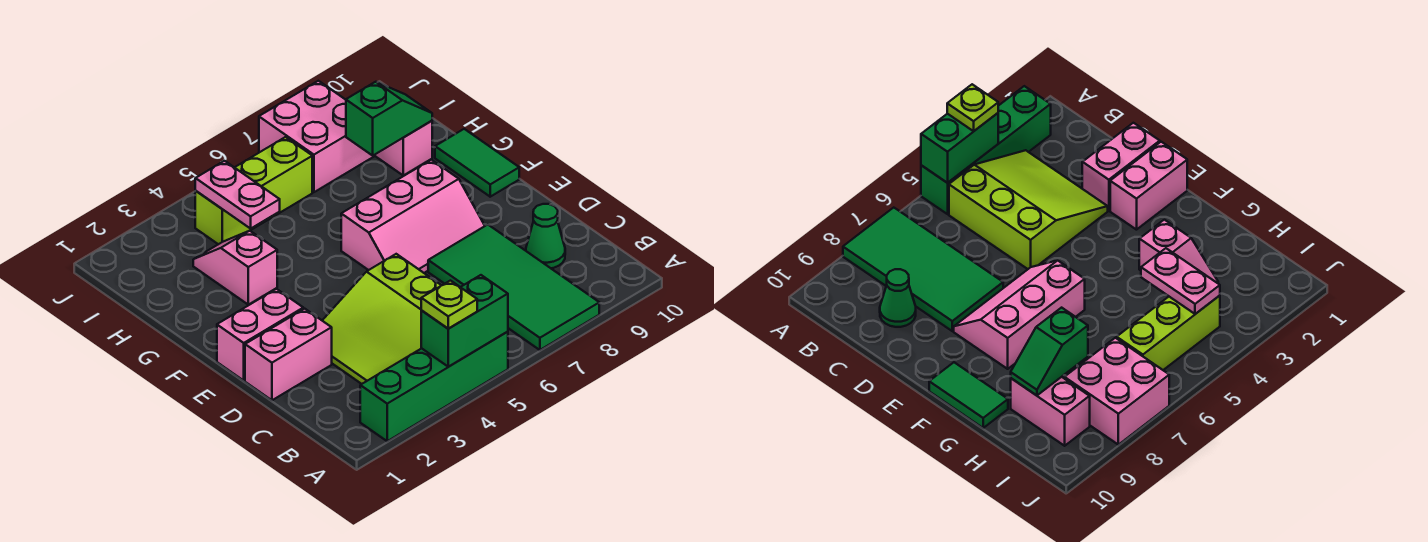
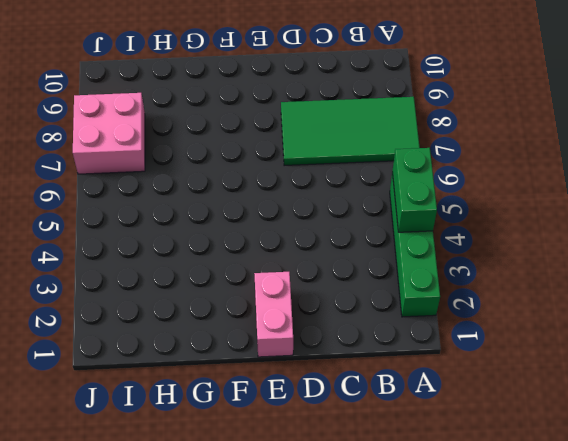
none -> lime 3x3 slope [322,254,441,384]
none -> green 1x1 cone [526,204,565,268]
none -> pink 1x2 brick [245,309,332,400]

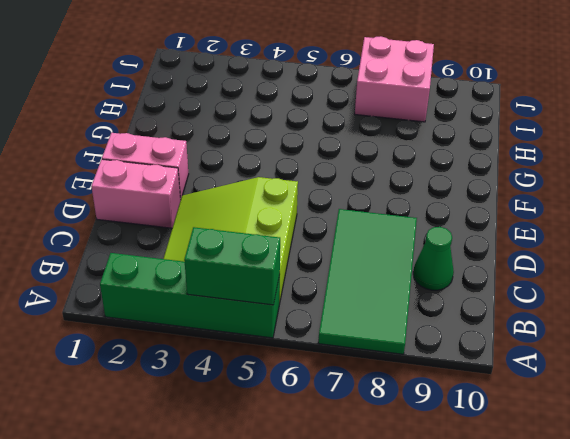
none -> pink 2x3 slope [341,160,485,273]
none -> green 1x2 tile [435,129,519,197]
none -> pink 1x2 slope [193,231,277,305]

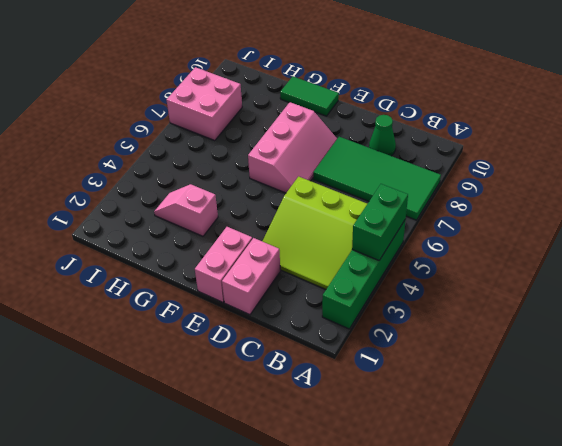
none -> pink 1x2 brick [374,121,432,175]
none -> lime 1x3 brick [195,137,312,244]
none -> pink 1x2 plate [195,161,280,229]

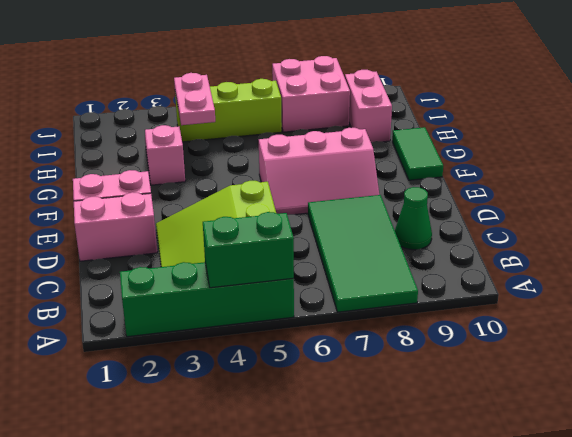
none -> green 1x2 slope [346,82,432,156]
none -> lime 1x1 plate [421,281,477,328]

